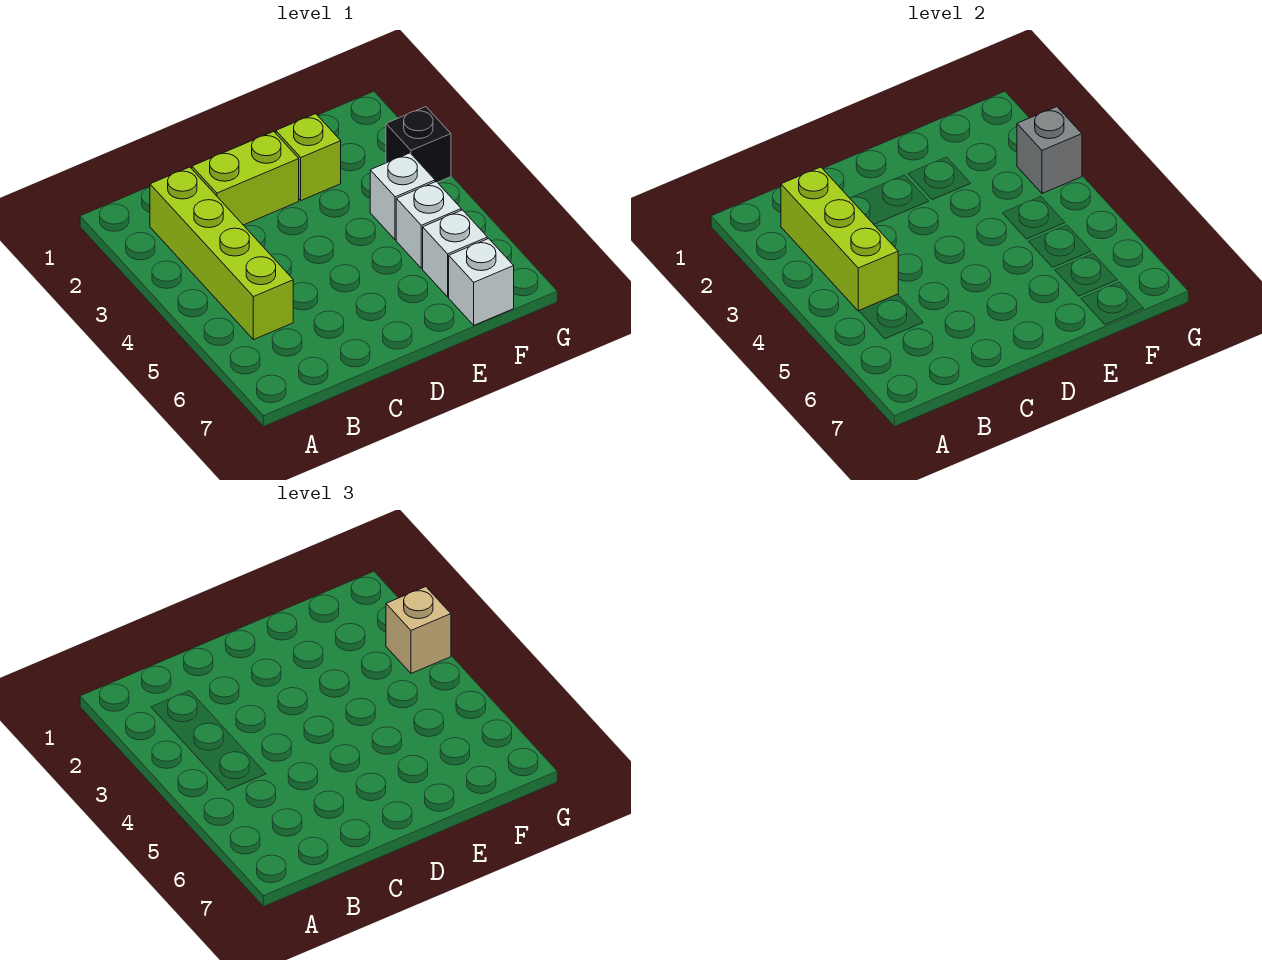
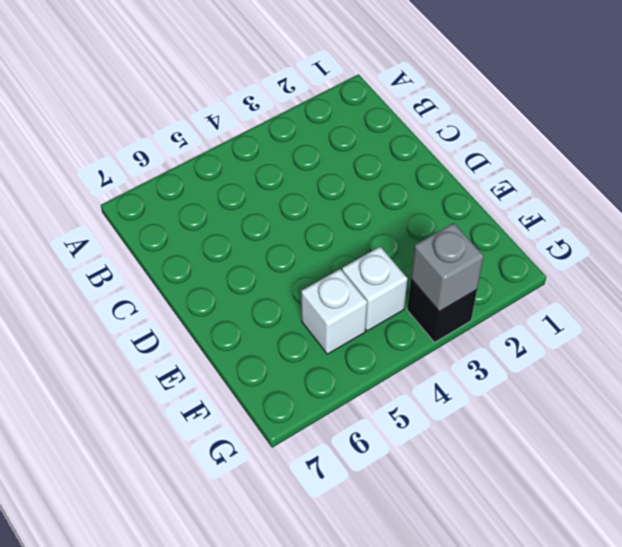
none -> lime 1x4 brick [150,167,293,340]
none -> lime 1x2 brick [192,132,299,225]

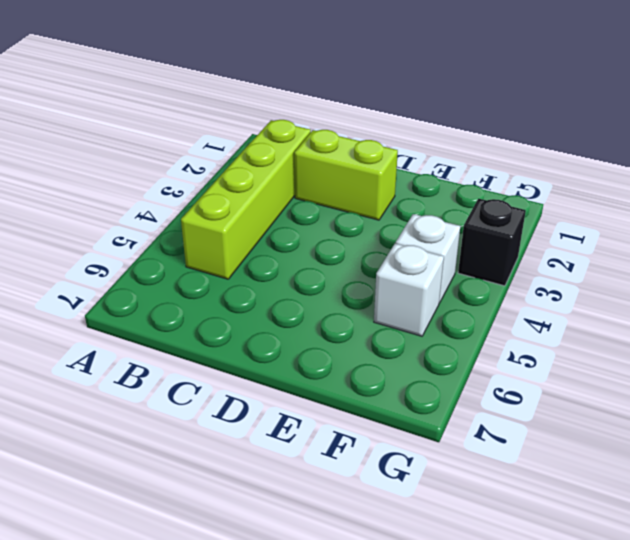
none -> lime 1x1 brick [276,114,341,200]
none -> white 1x1 brick [423,210,487,297]

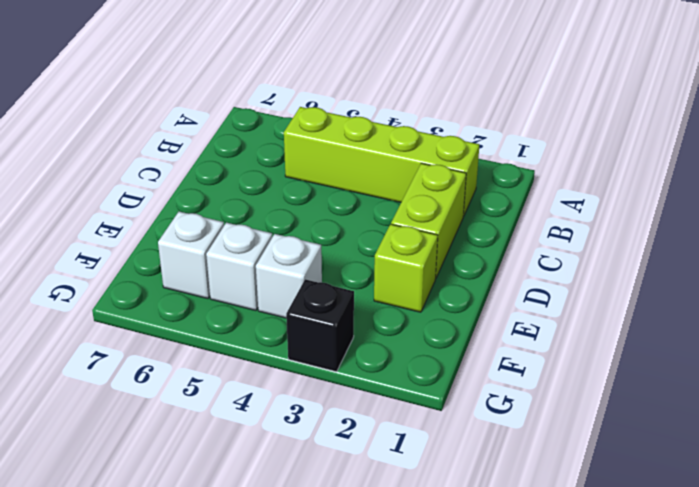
none -> white 1x1 brick [449,239,514,325]
none -> lime 1x3 brick [781,167,898,311]

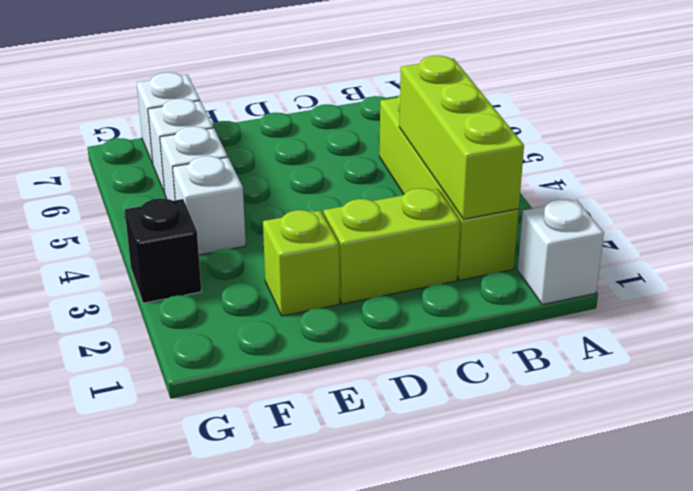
white 1x1 brick [518,200,604,304] -> none
none -> grey 1x1 brick [1017,107,1082,193]
none -> tan 1x1 brick [386,587,451,673]

